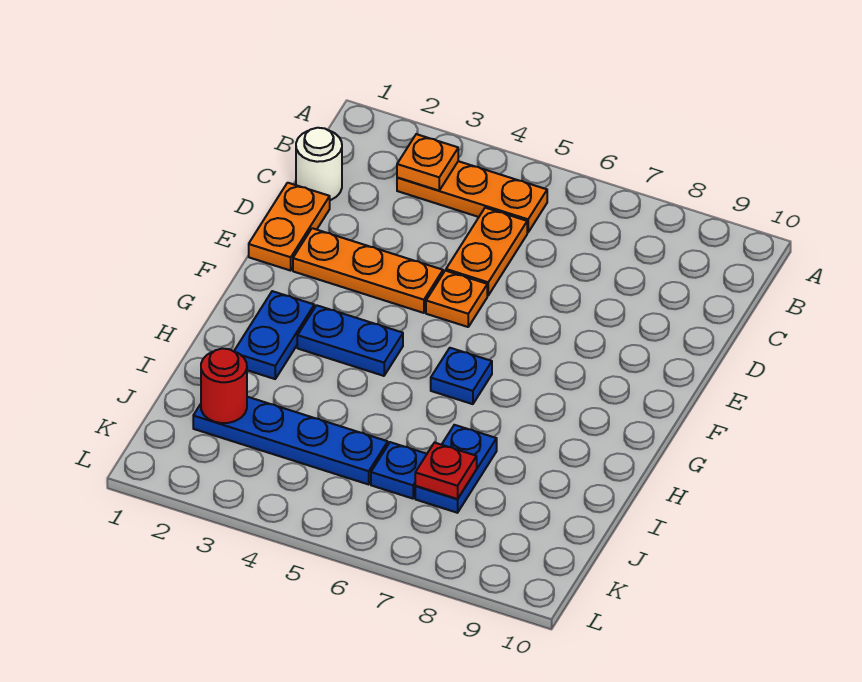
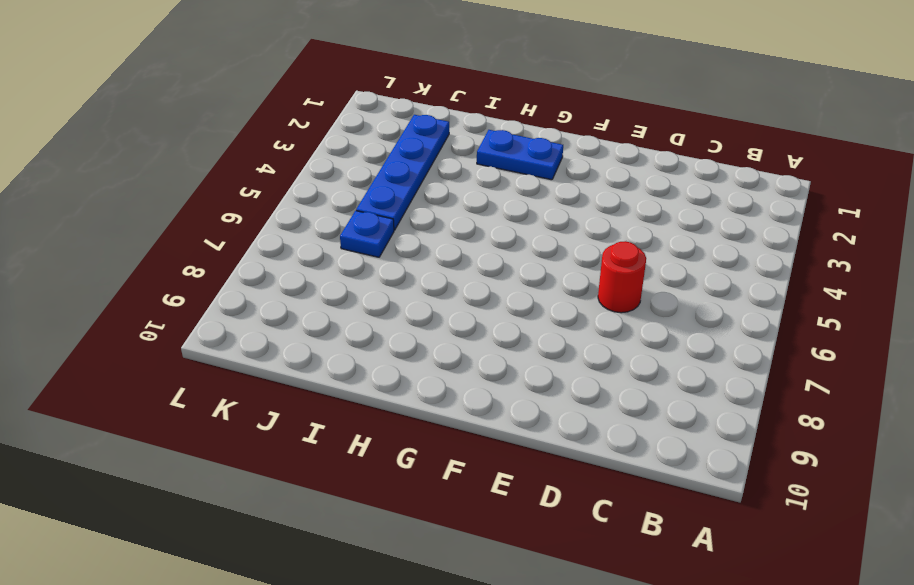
red 1x1 round brick [598,241,646,313] -> red 1x1 round brick moved to [201,349,247,423]
none -> orange 1x3 plate [397,161,547,233]
none -> white 1x1 round brick [296,128,342,200]
none -> orange 1x2 plate [446,208,527,295]

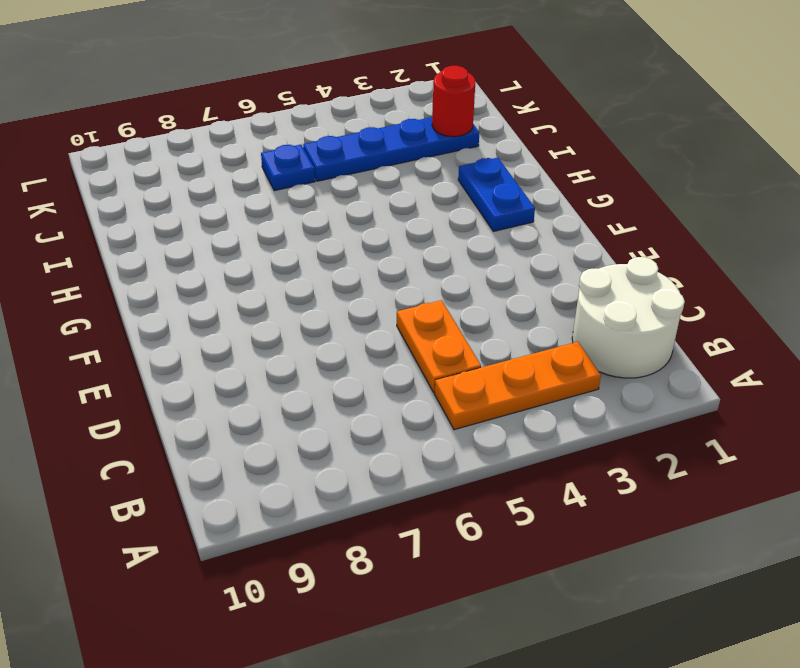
white 2x2 round brick [572,257,685,378] -> white 1x1 round brick [296,128,342,200]
none -> orange 1x2 plate [249,183,330,271]
none -> orange 1x3 plate [293,228,443,313]
none -> orange 1x1 plate [426,271,487,327]

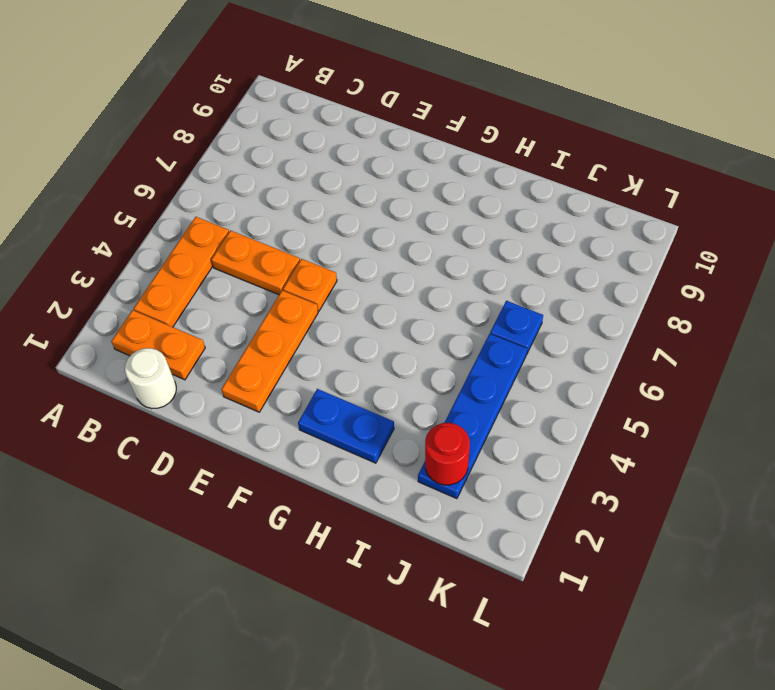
orange 1x2 plate [111,310,205,380] -> orange 1x2 plate moved to [249,183,330,271]
none -> blue 1x2 plate [297,305,403,376]
none -> blue 1x1 plate [431,348,492,404]
none -> blue 1x2 plate [415,425,497,513]

